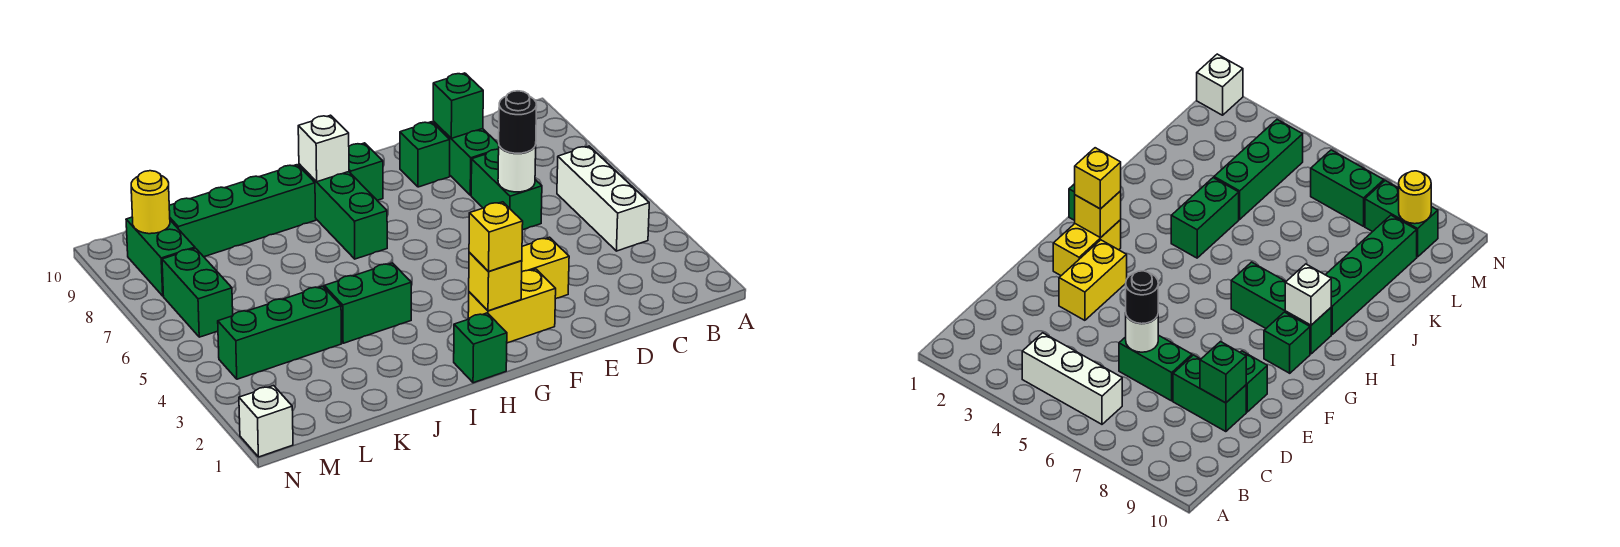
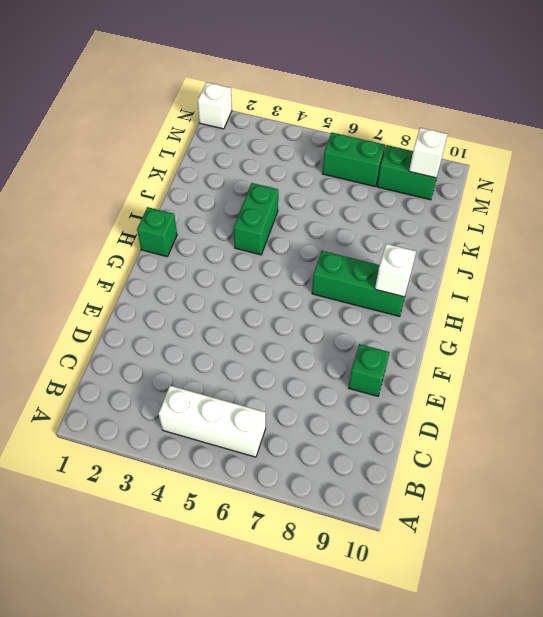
white 1x1 brick [409,128,448,178] -> yellow 1x1 round brick [131,171,170,234]
none -> green 1x2 brick [471,149,542,230]
none -> green 1x2 brick [433,121,499,195]
none -> yellow 1x2 brick [522,237,569,299]

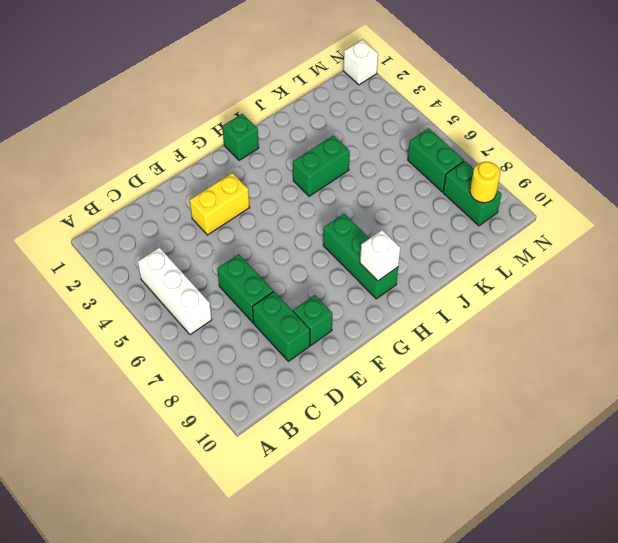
none -> yellow 1x2 brick [468,269,556,343]
none -> green 1x1 brick [349,143,383,200]
none -> green 1x4 brick [169,165,316,257]

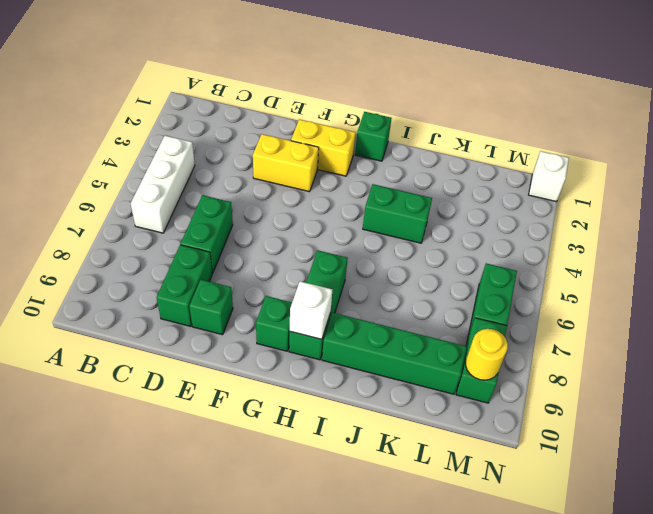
none -> green 1x3 brick [218,286,341,379]
none -> white 1x1 round brick [498,145,536,192]
none -> green 1x1 brick [433,73,483,138]

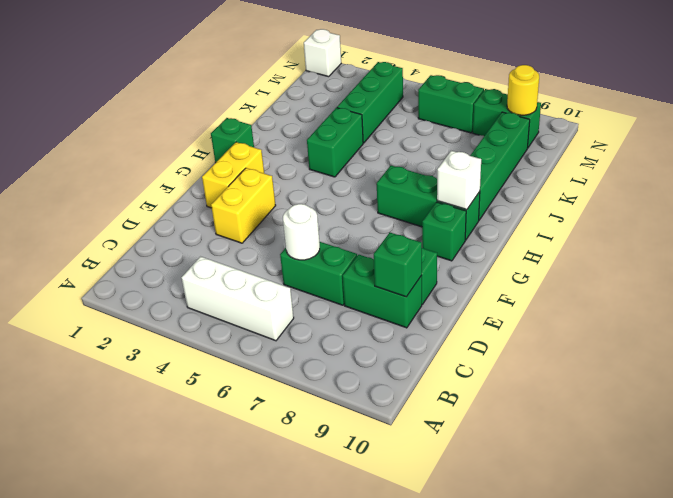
none -> yellow 1x1 brick [469,253,522,311]
none -> black 1x1 round brick [499,91,537,153]
none -> yellow 1x1 brick [469,202,523,272]

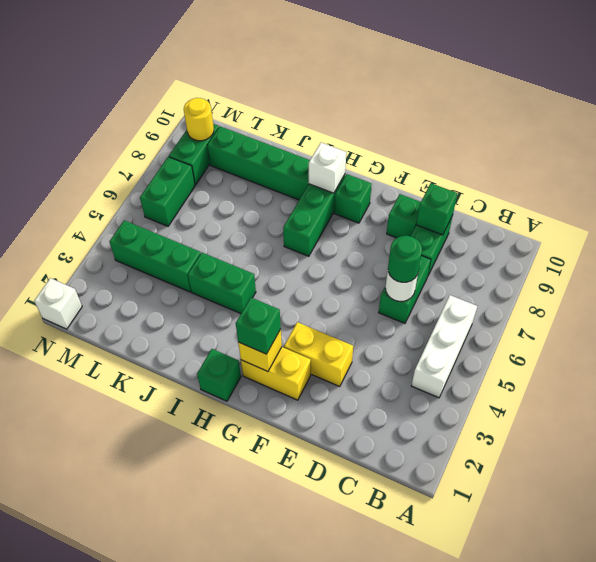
green 1x1 round brick [388,236,422,282] -> black 1x1 round brick [499,91,537,153]
green 1x1 brick [236,298,281,354] -> yellow 1x1 brick [469,202,523,272]

